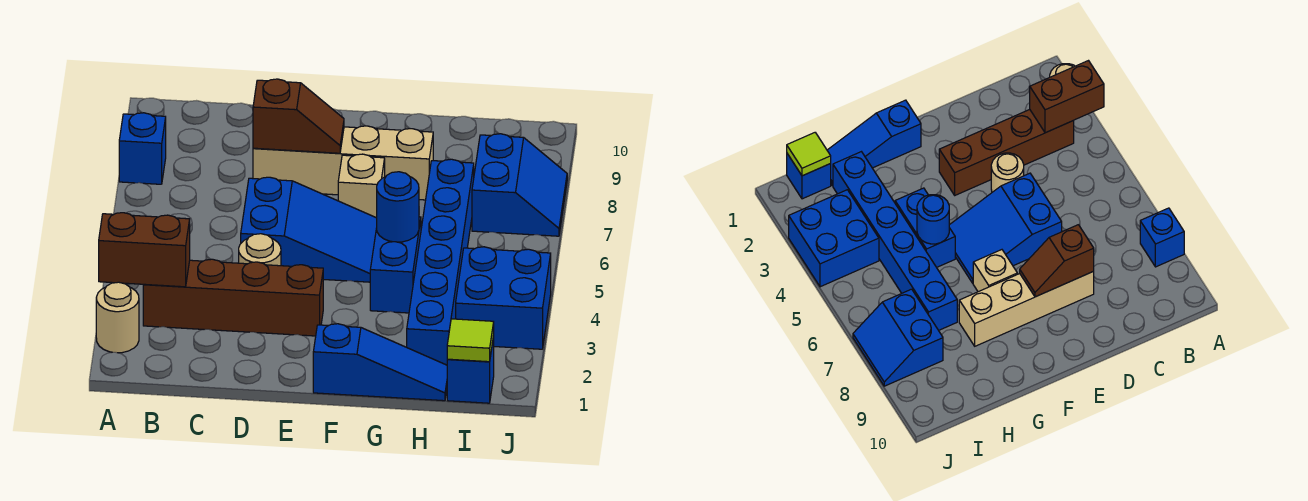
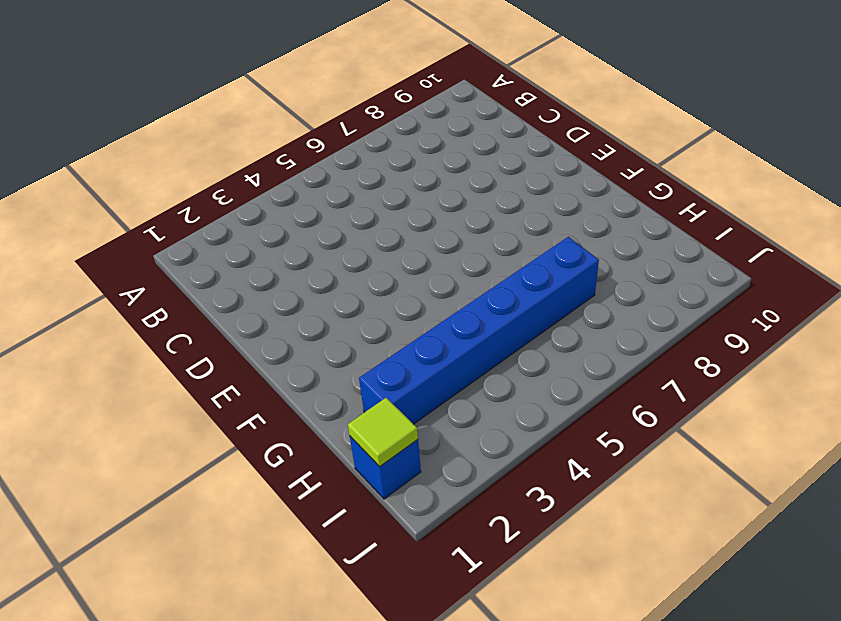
none -> tan 1x1 round brick [96,282,139,353]
none -> blue 1x1 brick [119,113,166,184]
none -> brown 1x4 brick [143,259,323,336]

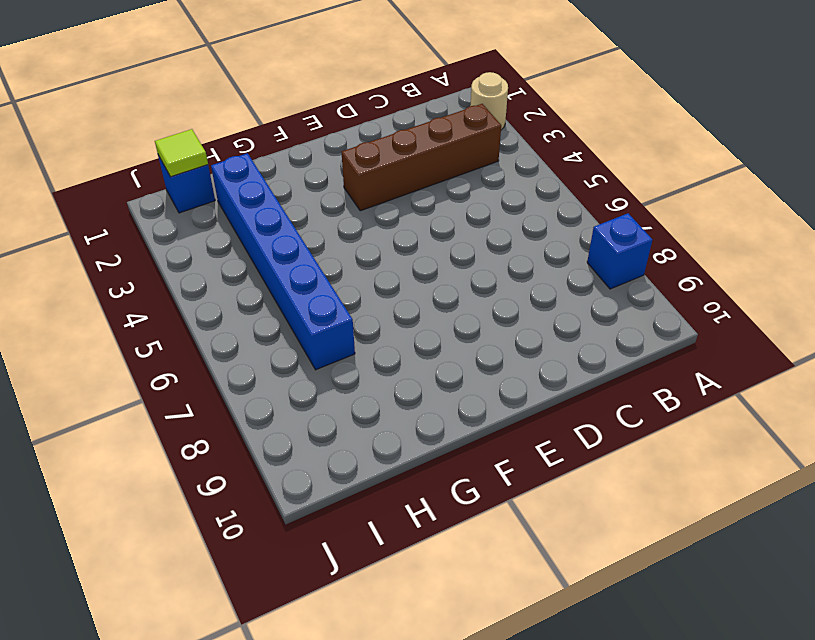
none -> tan 1x1 round brick [239,234,281,266]
none -> blue 2x3 slope [241,177,377,282]
none -> tan 1x4 brick [253,126,433,200]

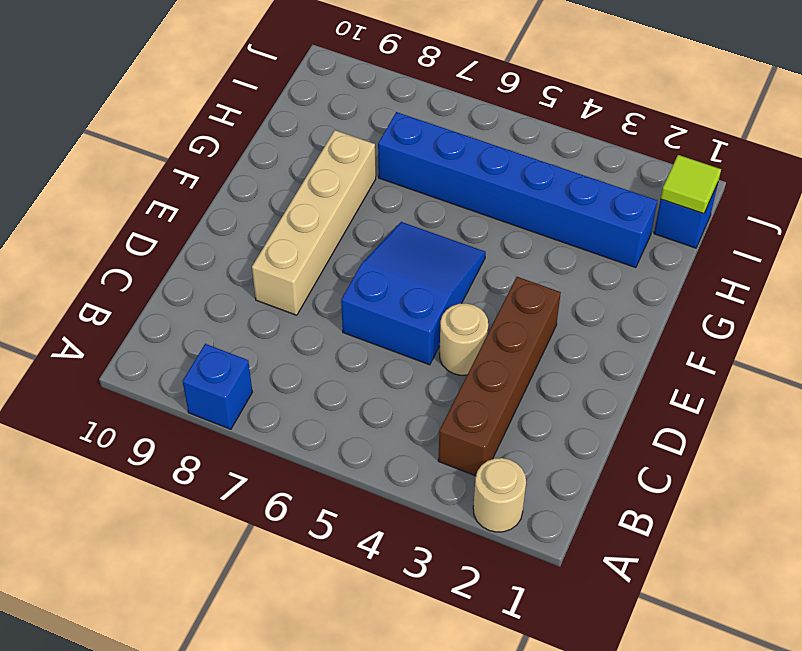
none -> blue 1x3 slope [313,324,447,401]
none -> tan 1x1 brick [338,154,385,218]
none -> blue 1x2 brick [370,217,421,313]

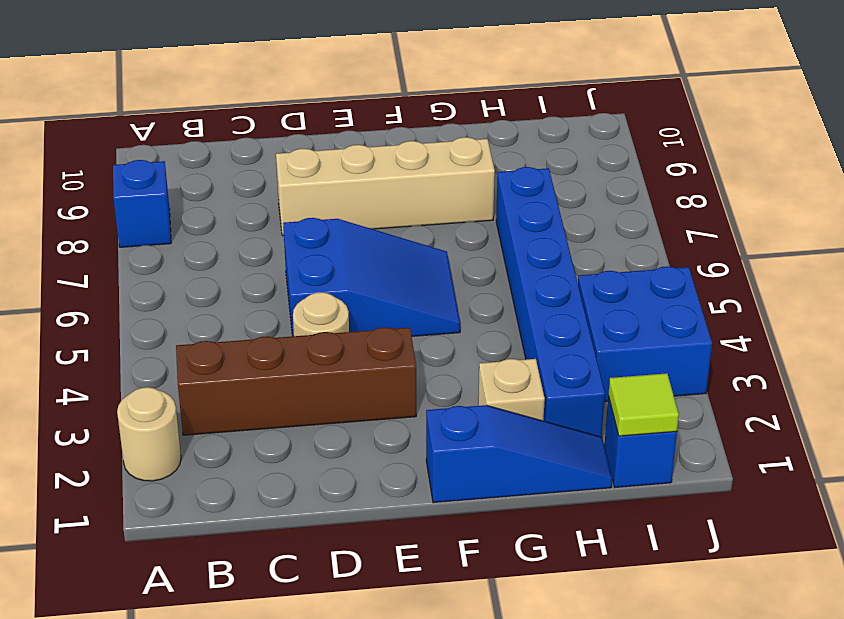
tan 1x1 brick [478,359,545,421] -> tan 1x1 brick moved to [338,154,385,218]
none -> blue 1x2 brick [370,217,421,313]
none -> blue 2x2 slope [472,134,567,236]
none -> brown 1x2 brick [99,213,190,287]

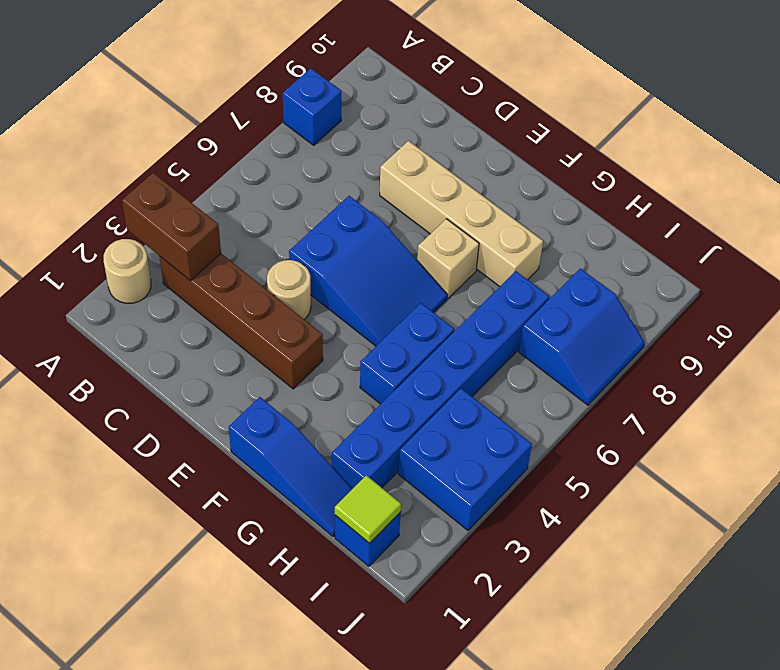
none -> brown 1x2 slope [253,79,344,153]
none -> blue 1x1 round brick [377,172,419,242]

